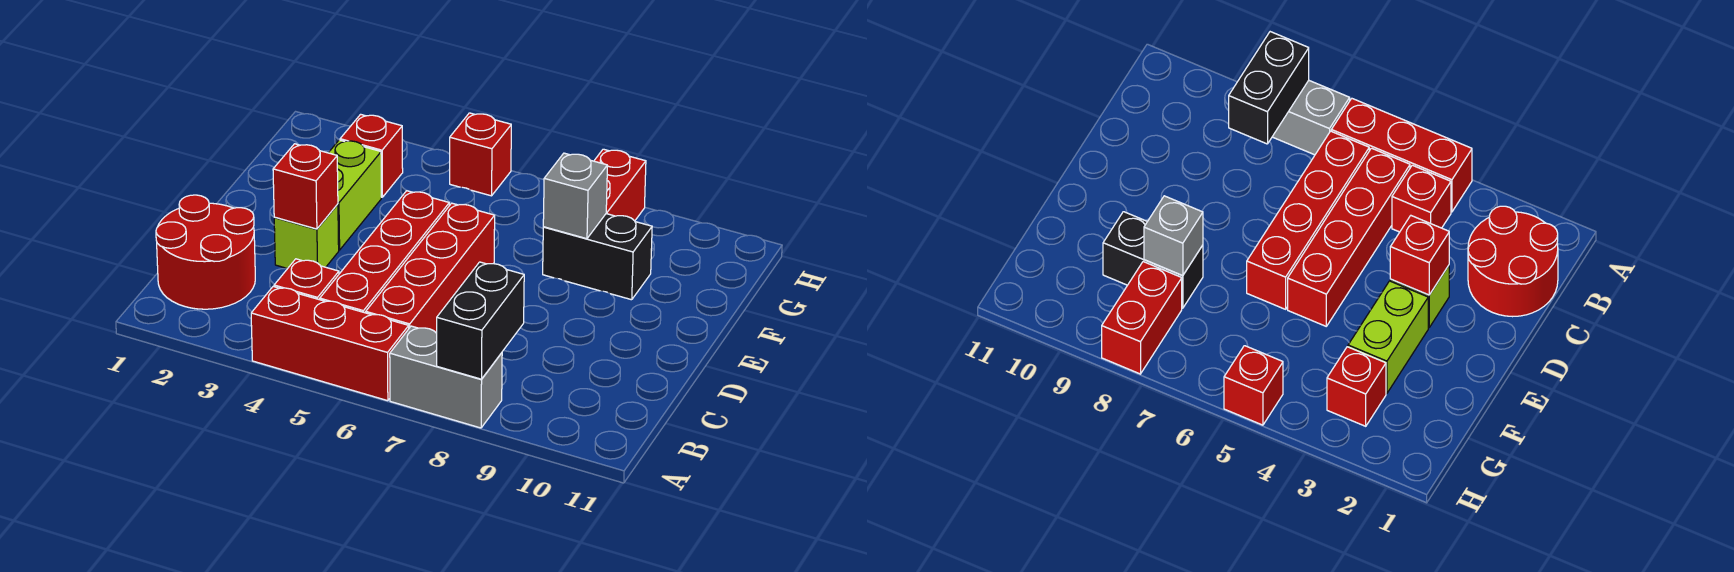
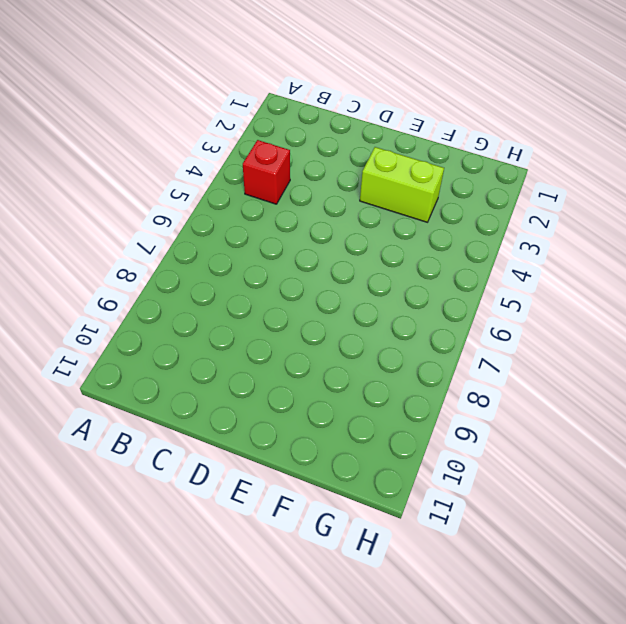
none -> red 1x3 brick [251,287,409,401]
none -> grey 1x2 brick [390,326,502,428]
none -> red 2x2 round brick [156,195,255,309]

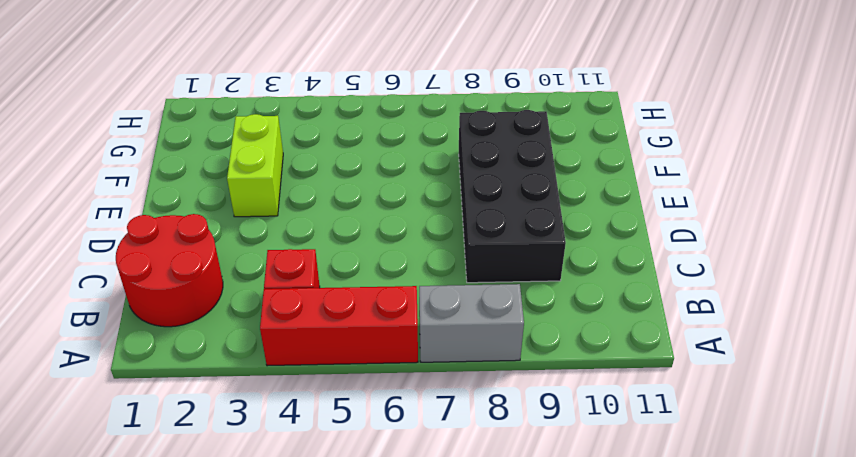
black 2x4 brick [459,110,566,283] -> black 1x2 brick [543,214,652,300]
none -> red 1x4 brick [320,191,449,313]
none -> red 1x4 brick [366,203,495,333]
none -> lime 1x1 brick [274,204,339,269]

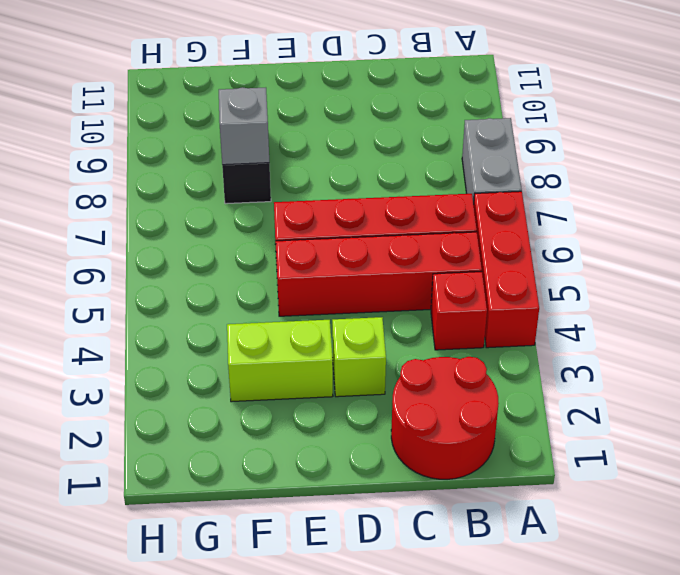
none -> red 1x1 brick [340,114,403,197]
none -> red 1x2 brick [594,149,646,221]
none -> red 1x1 brick [450,113,511,196]

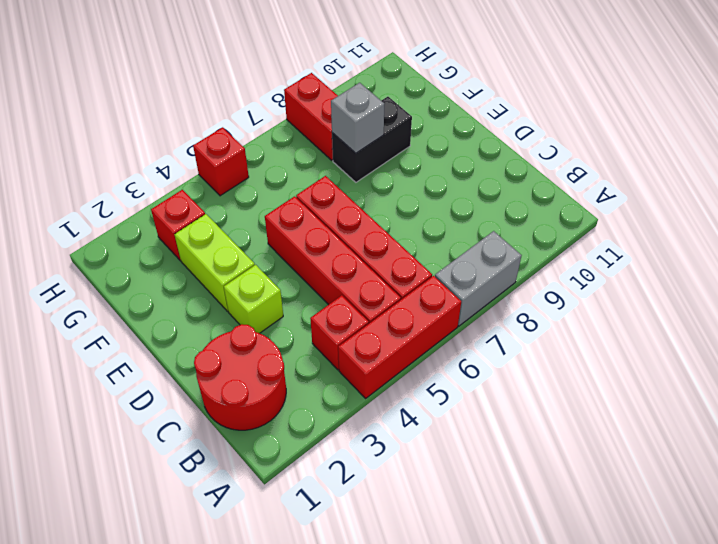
none -> black 1x2 brick [437,262,524,379]
none -> red 1x1 brick [273,144,338,229]

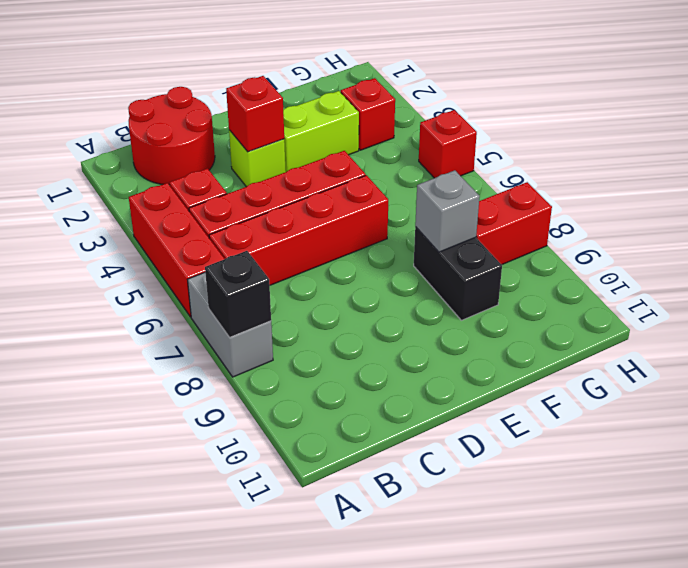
black 1x1 brick [205,251,271,337] -> black 1x2 brick [437,262,524,379]

